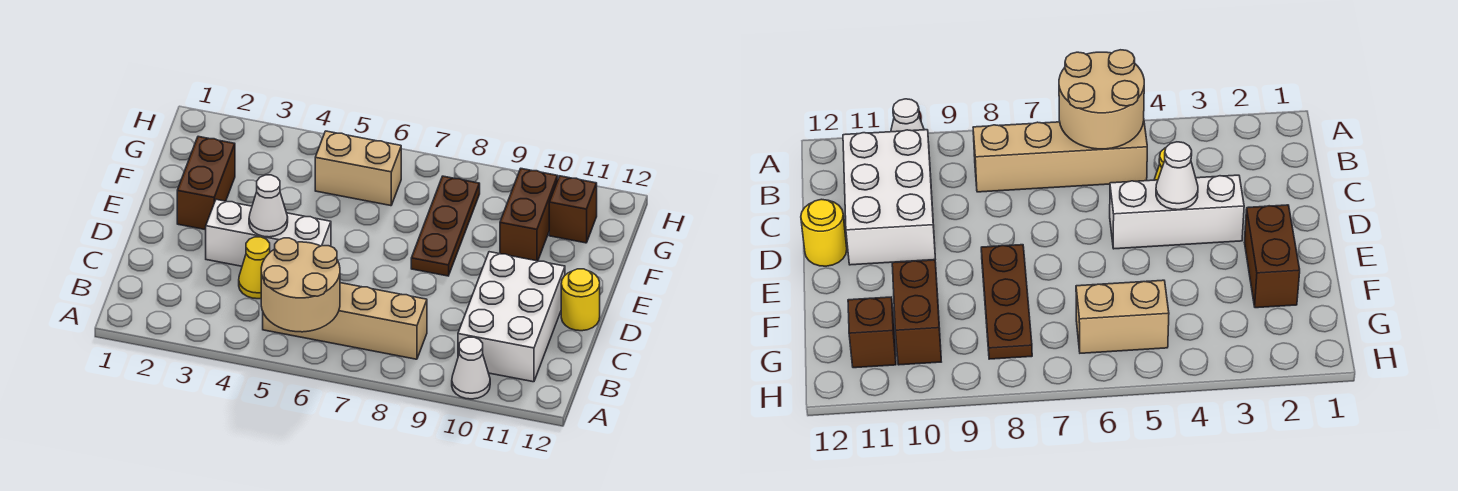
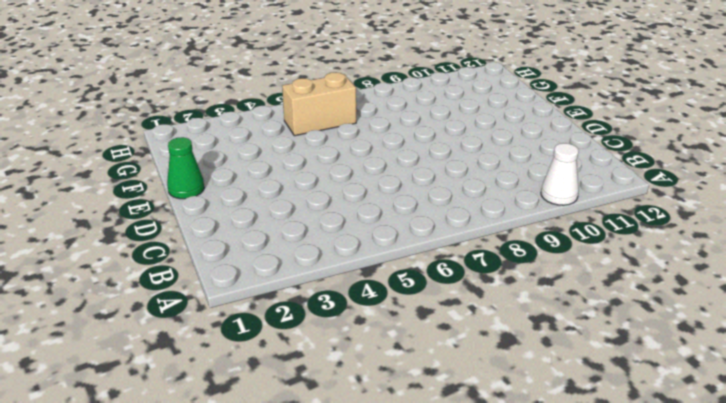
green 1x1 cone [167,137,204,199] -> none
none -> tan 1x4 brick [263,283,427,359]
none -> white 2x3 brick [458,252,565,382]
none -> yellow 1x1 cone [239,237,270,299]

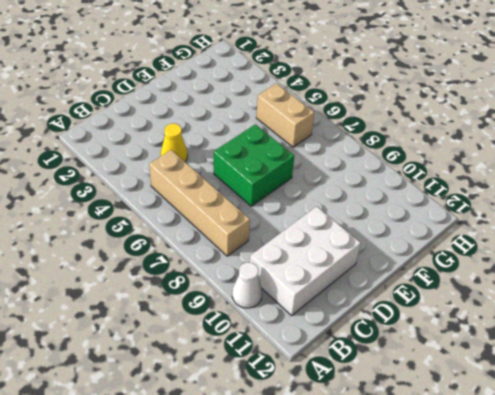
green 2x2 brick [213,124,294,206] -> none
none -> white 1x3 brick [206,199,331,266]
none -> yellow 1x1 round brick [561,269,600,331]
none -> brown 1x2 brick [177,136,235,230]

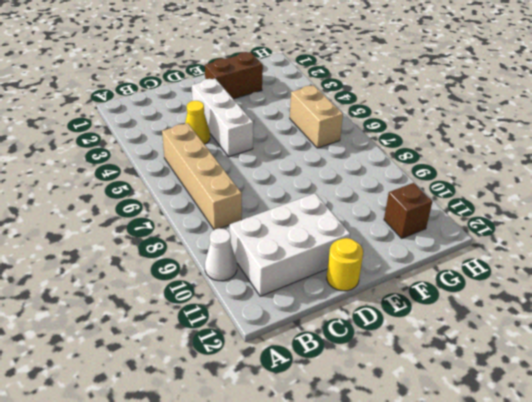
none -> brown 1x3 plate [411,176,480,276]
none -> brown 1x2 brick [500,169,558,261]
none -> tan 2x2 round brick [261,238,340,332]

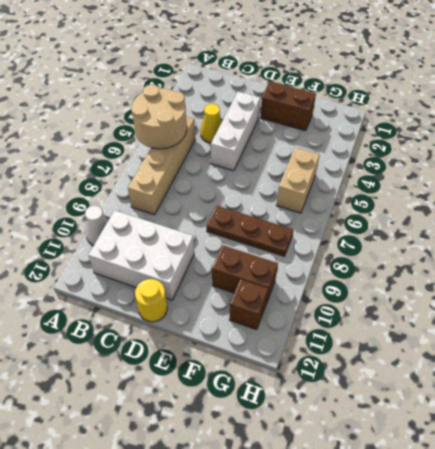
none -> white 1x1 cone [249,175,288,237]

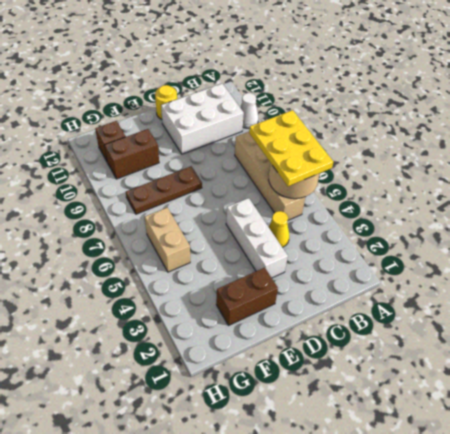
yellow 2x3 plate [249,110,333,186] -> none
none -> white 1x1 cone [249,175,288,237]

